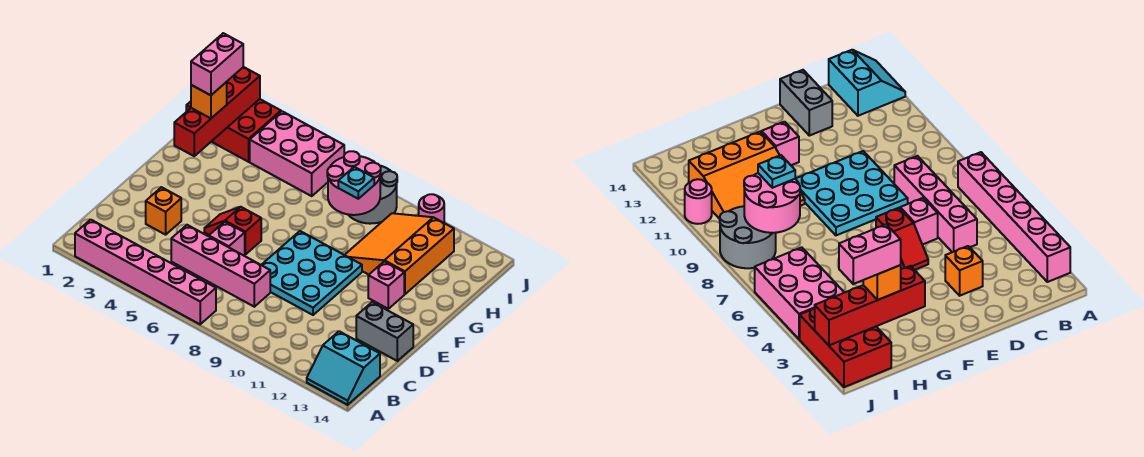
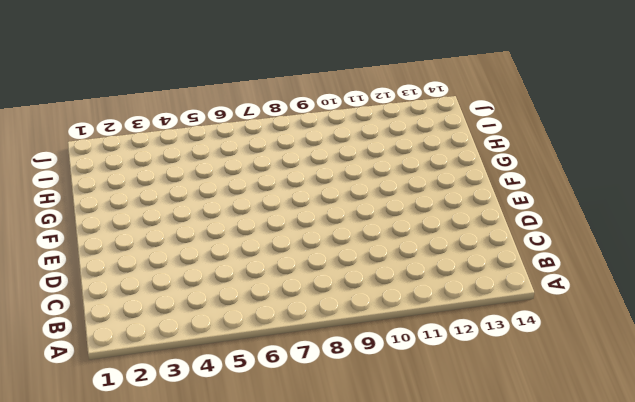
none -> pink 1x6 brick [75,220,216,324]
none -> cyan 2x2 slope [307,331,380,405]
none -> pink 1x4 brick [171,225,270,307]

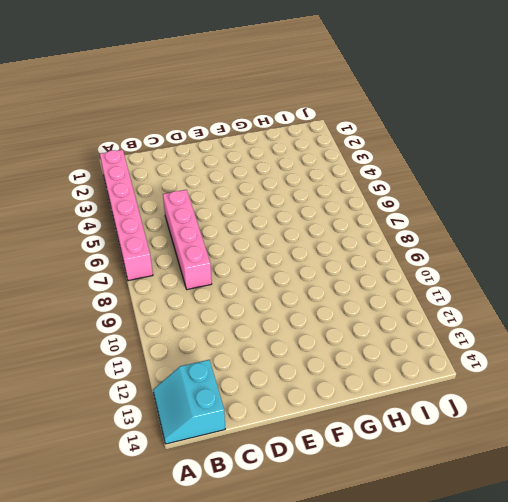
none -> orange 1x1 brick [146,187,181,235]
none -> pink 1x1 brick [209,222,245,256]
none -> cyan 3x3 plate [262,231,362,315]

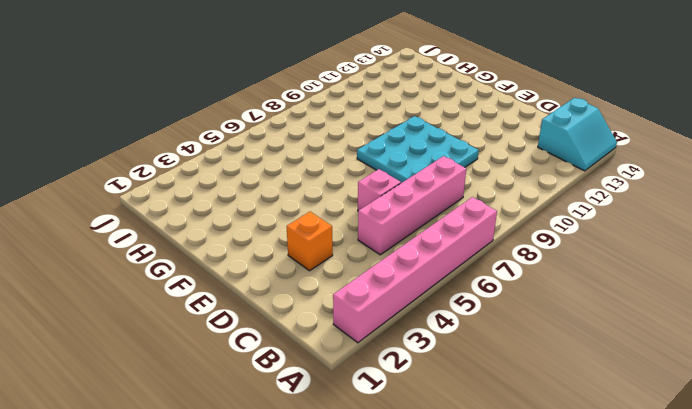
none -> grey 1x2 brick [356,302,413,361]
none -> red 1x2 slope [204,207,261,254]
none -> pink 1x1 brick [368,261,404,309]

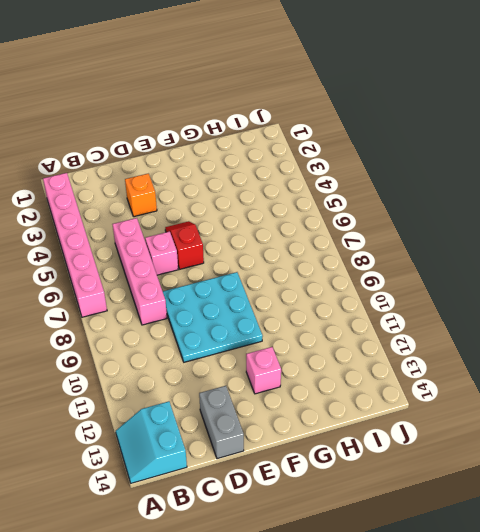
none -> orange 3x3 slope [345,213,454,294]
none -> red 2x3 brick [186,99,281,162]
none -> pink 2x3 brick [250,111,344,196]

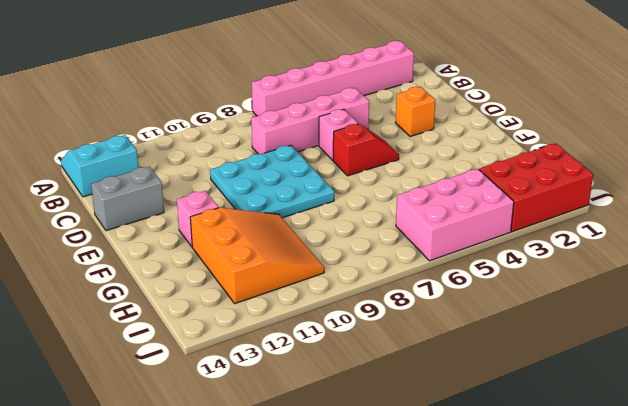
none -> grey 2x2 round brick [348,161,397,224]
none -> pink 1x1 round brick [418,194,444,223]
none -> red 1x4 brick [174,67,260,156]

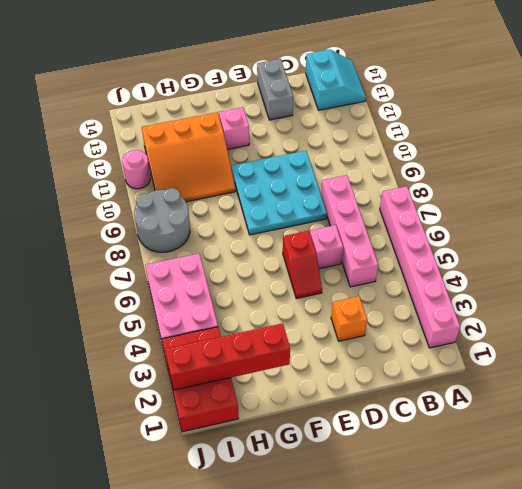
none -> pink 2x2 round brick [327,151,381,215]
none -> orange 1x1 brick [191,82,227,118]
none -> cyan 1x1 plate [338,167,374,199]

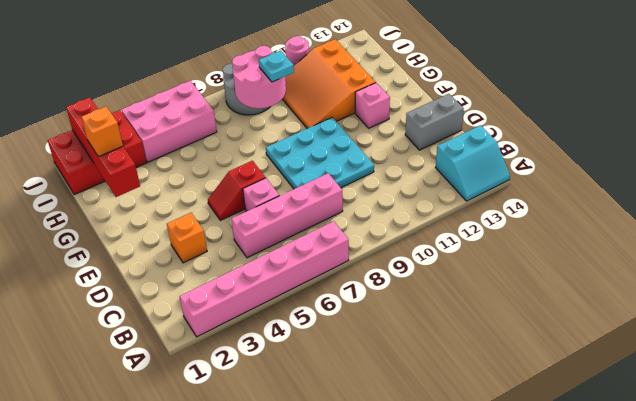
none -> pink 1x2 brick [191,33,243,95]

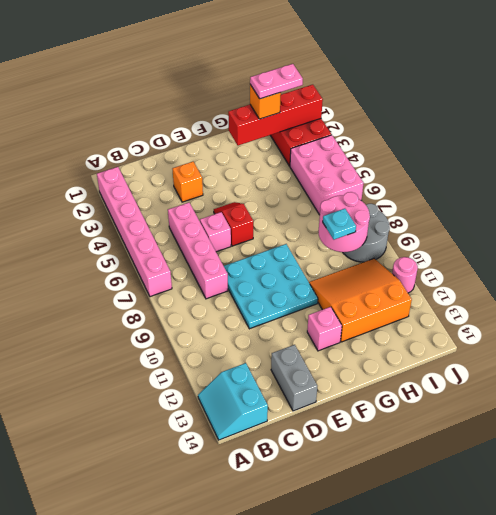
pink 1x2 plate [250,64,303,99] -> pink 1x2 brick [191,33,243,95]

